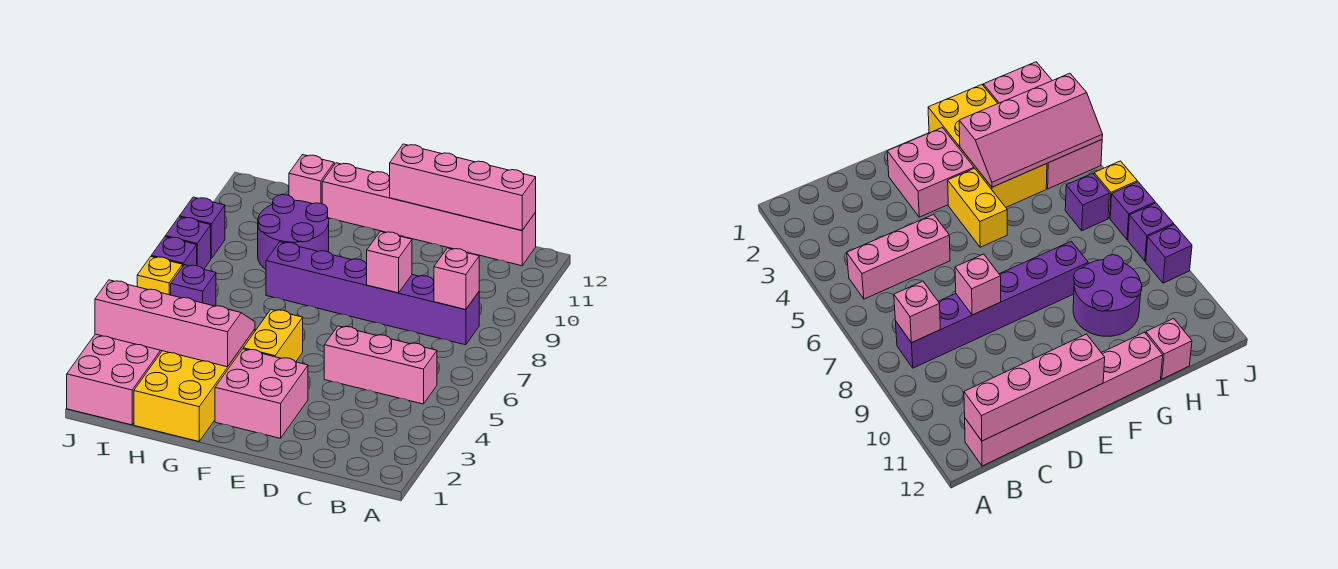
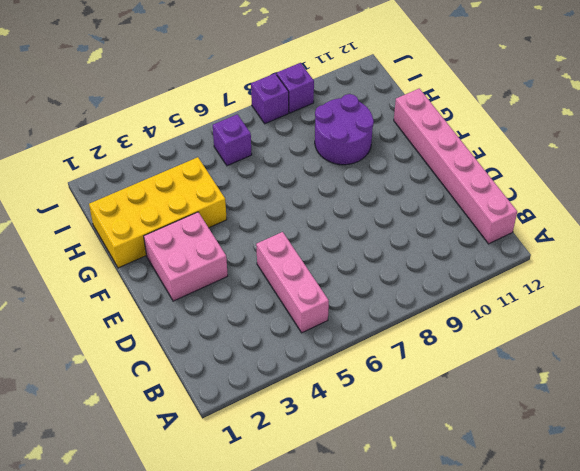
none -> purple 1x6 brick [266,242,479,345]
none -> yellow 1x2 brick [243,309,303,362]
none -> pink 1x1 brick [289,155,334,204]

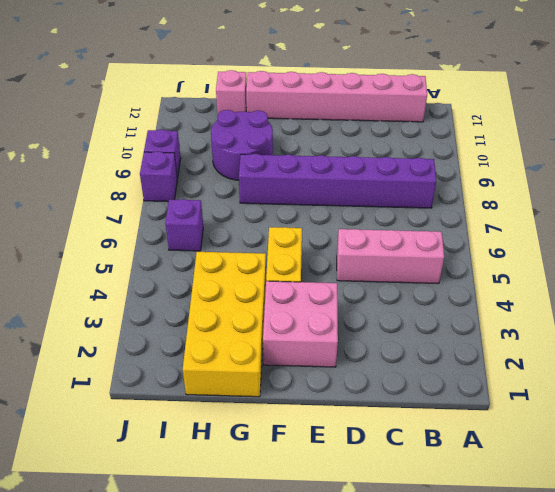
none -> pink 2x4 brick [67,334,162,425]
none -> yellow 1x1 brick [137,257,183,295]
none -> purple 1x1 brick [151,237,197,266]

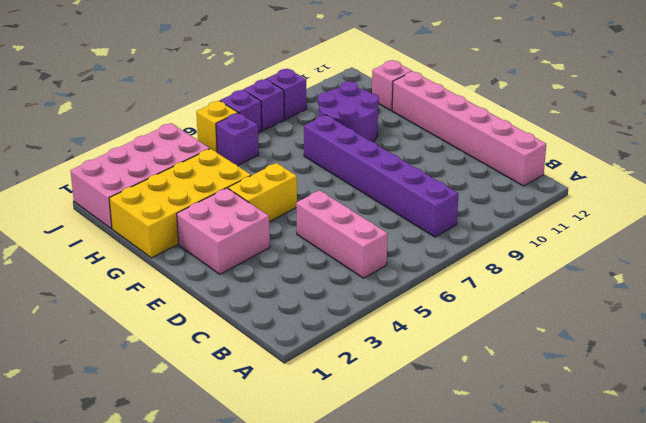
none -> pink 1x1 brick [434,248,479,310]
none -> pink 1x4 brick [390,144,536,230]
none -> pink 1x1 brick [367,231,412,293]

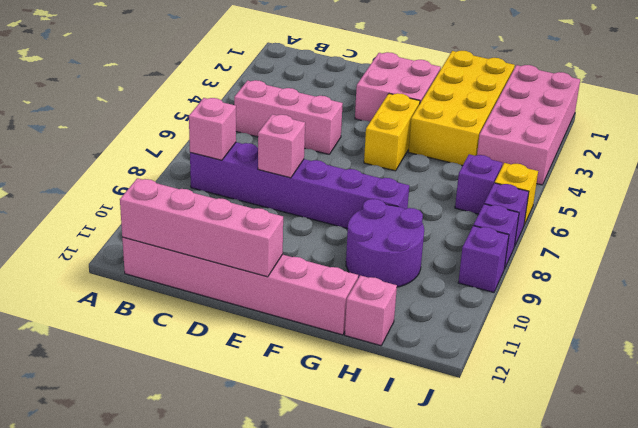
none -> pink 2x4 slope [95,280,255,367]

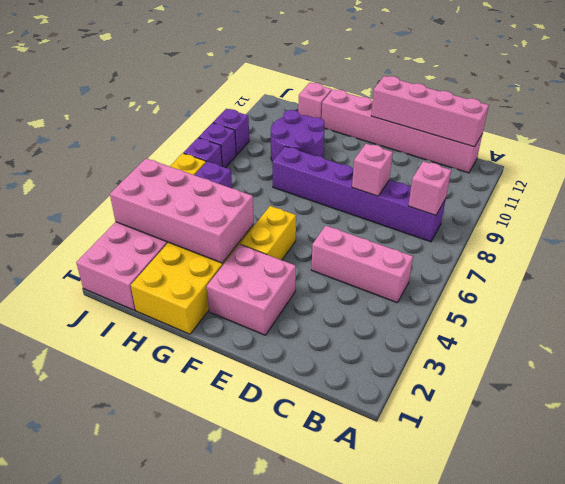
pink 2x4 brick [110,158,254,263] -> pink 2x4 slope [95,280,255,367]

